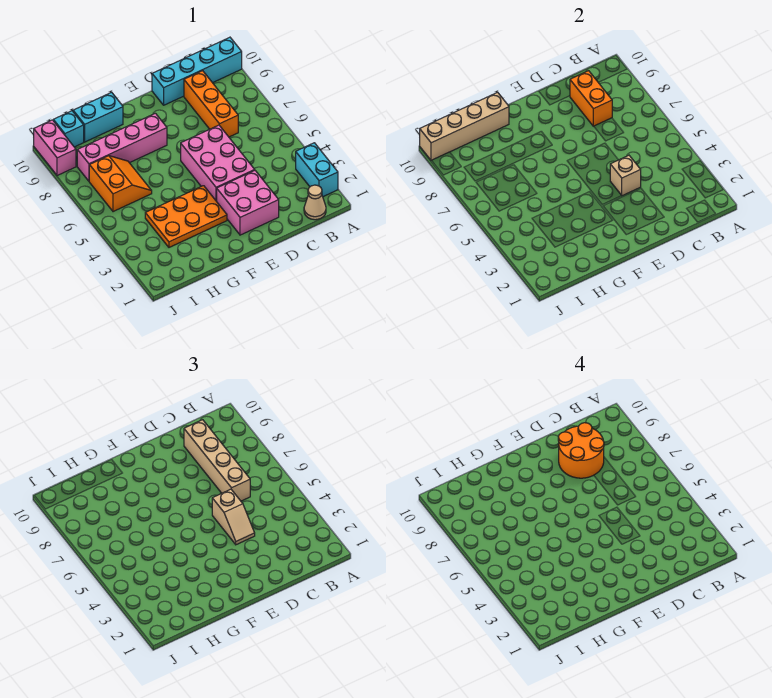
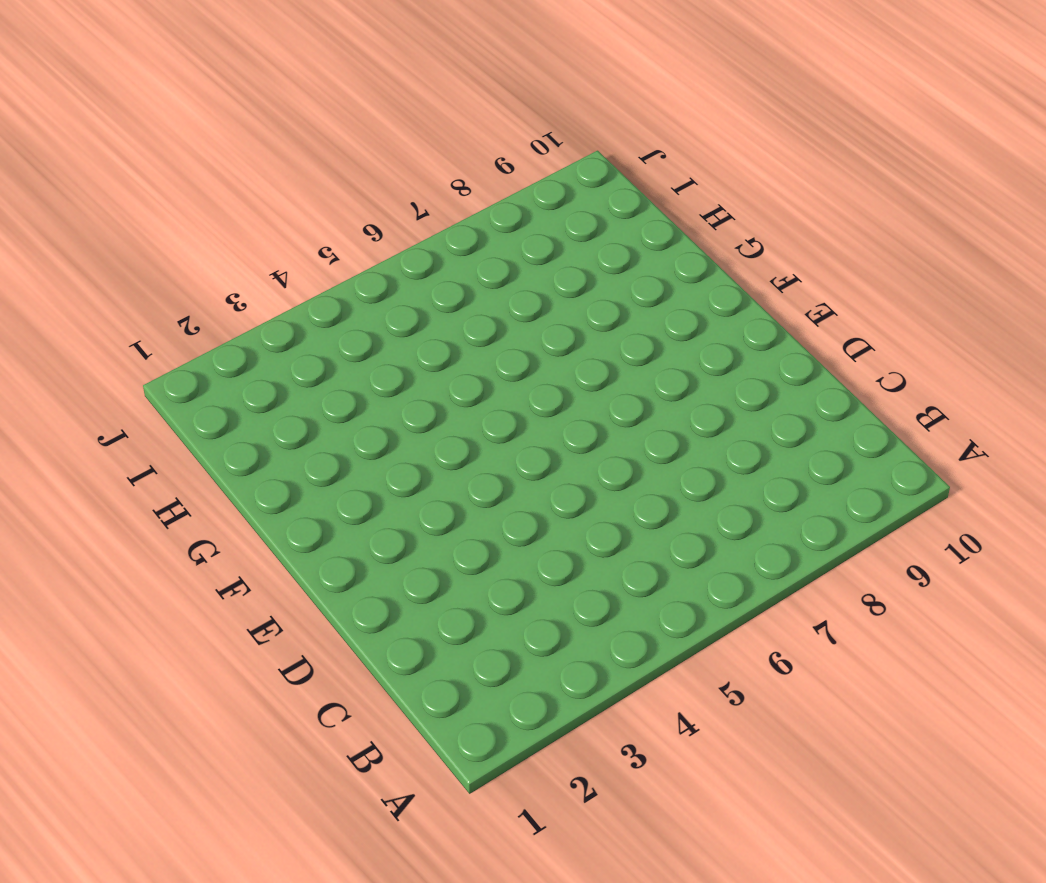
none -> cyan 1x2 brick [296,143,338,197]
none -> cyan 1x4 brick [152,37,242,105]
none -> tan 1x1 cone [304,185,326,220]

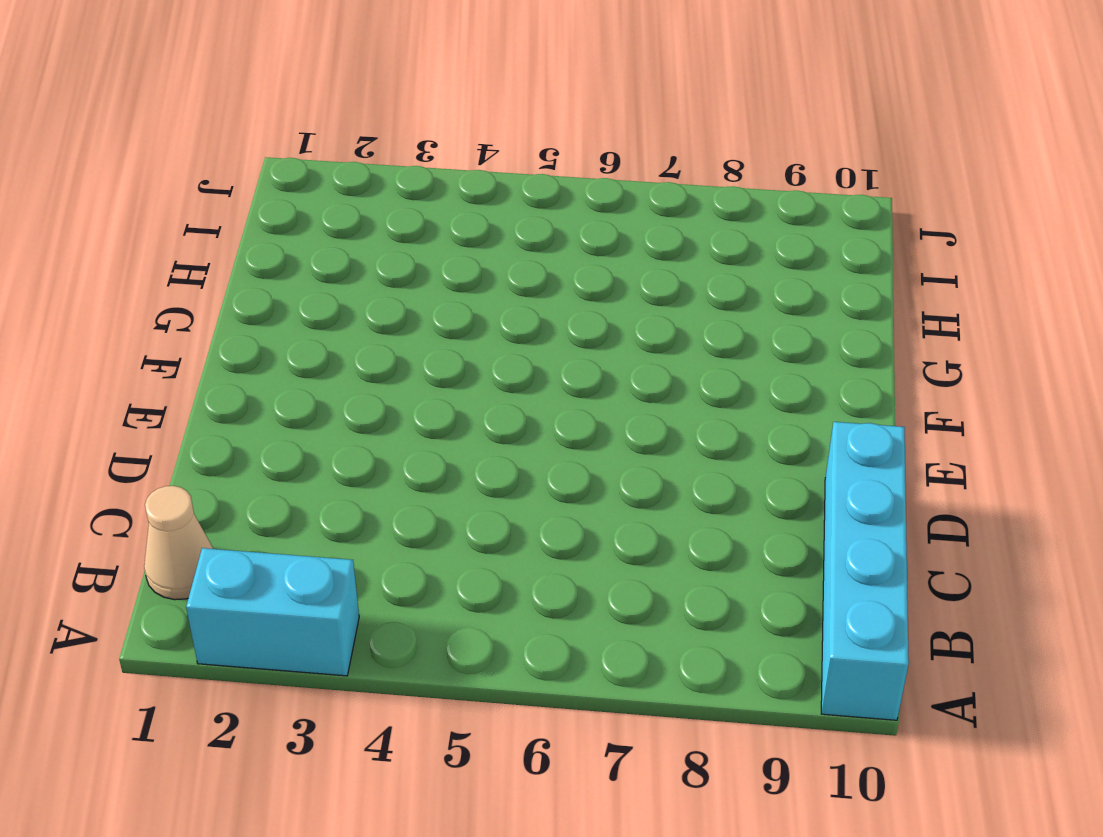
none -> orange 1x3 brick [184,71,238,137]
none -> pink 2x2 brick [217,171,279,235]
none -> pink 2x3 brick [181,125,255,201]

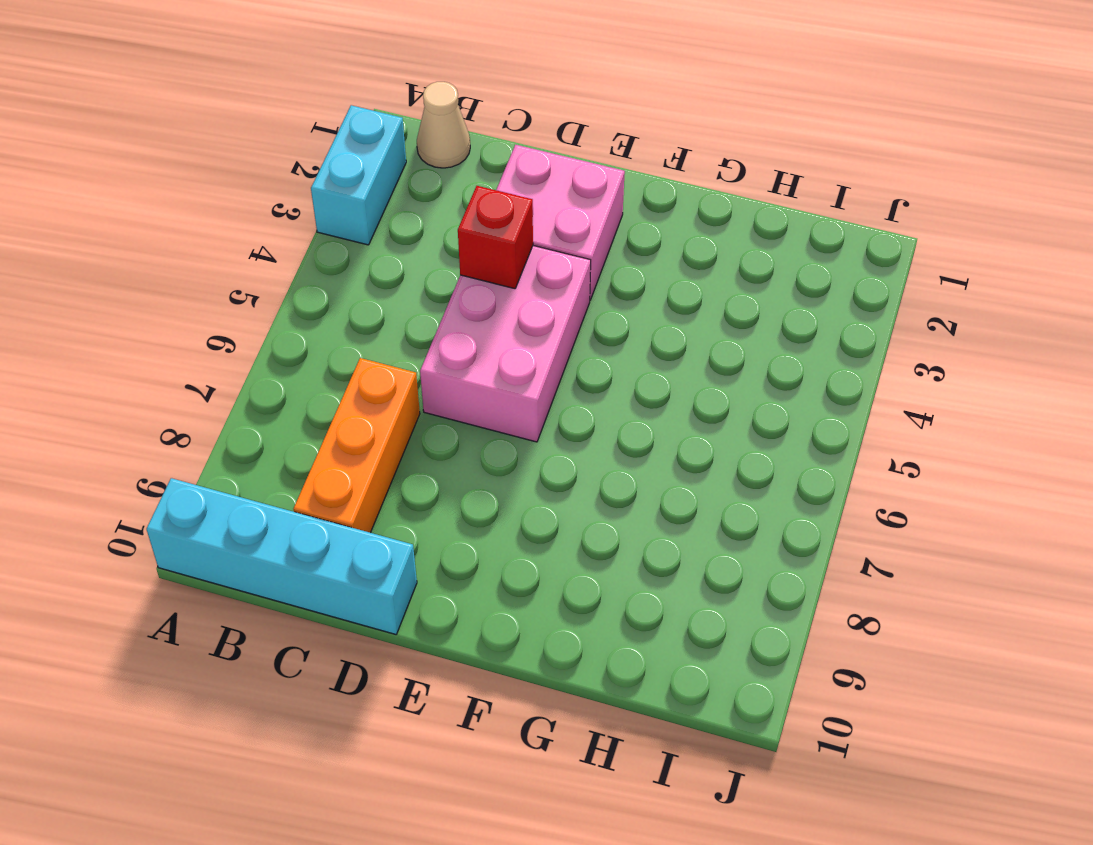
red 1x1 brick [458,186,533,289] -> tan 1x1 brick [610,155,641,196]
none -> orange 2x3 plate [145,186,227,247]
none -> pink 1x4 brick [77,113,167,181]
none -> cyan 1x2 brick [73,92,123,142]

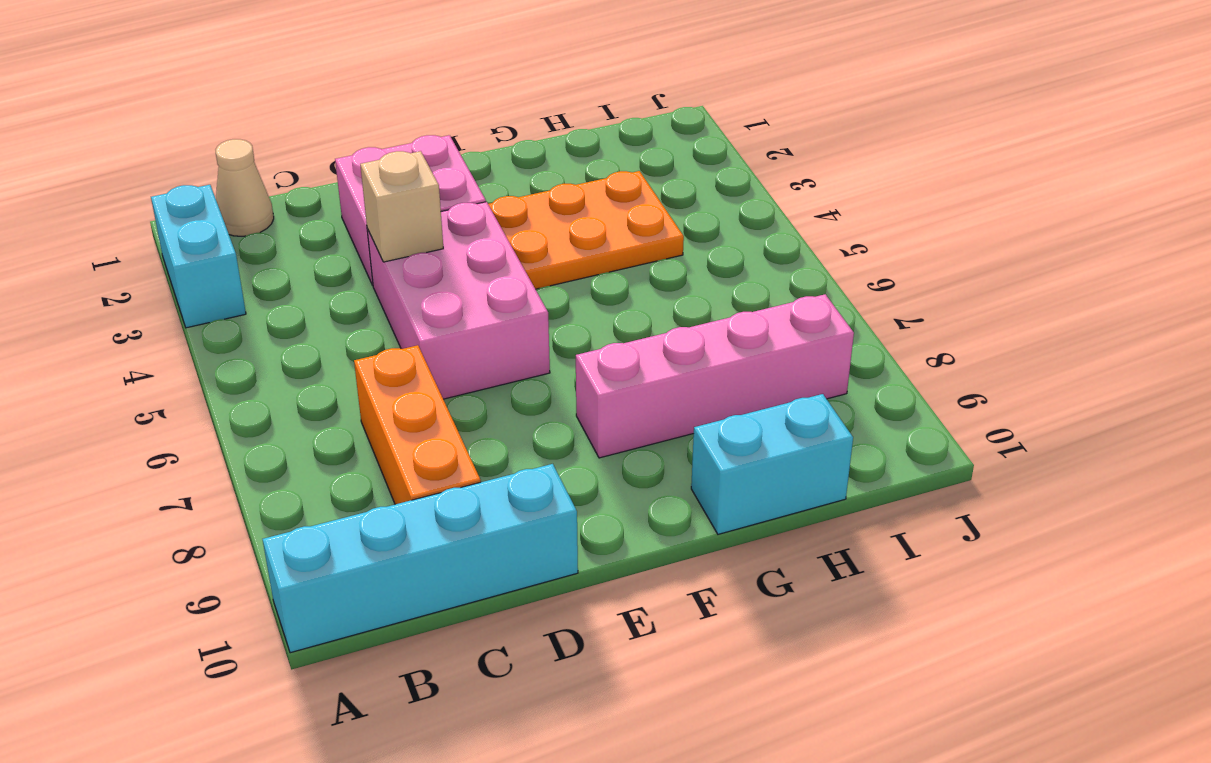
none -> orange 2x2 slope [89,156,152,212]
none -> cyan 1x1 brick [53,111,84,147]
none -> pink 1x2 brick [34,120,76,176]

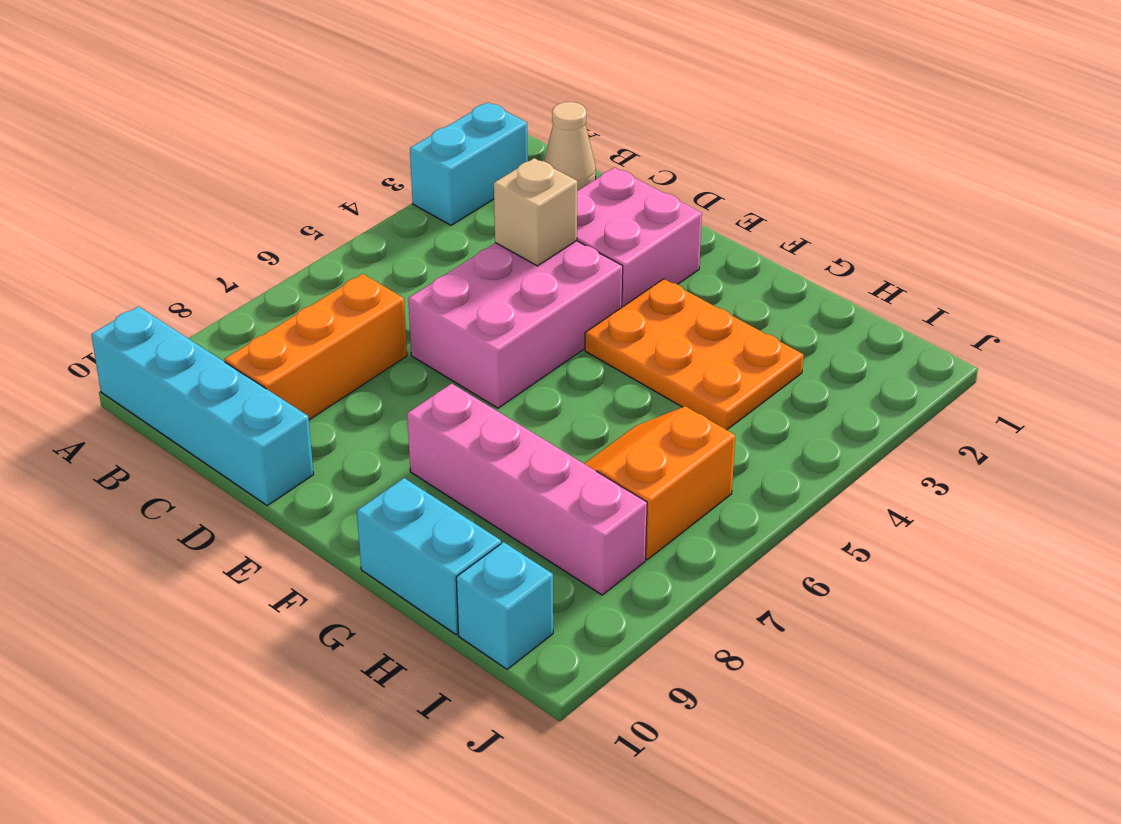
none -> pink 1x2 brick [34,120,76,176]
none -> orange 1x2 brick [570,71,612,126]
none -> tan 1x4 brick [420,92,509,160]

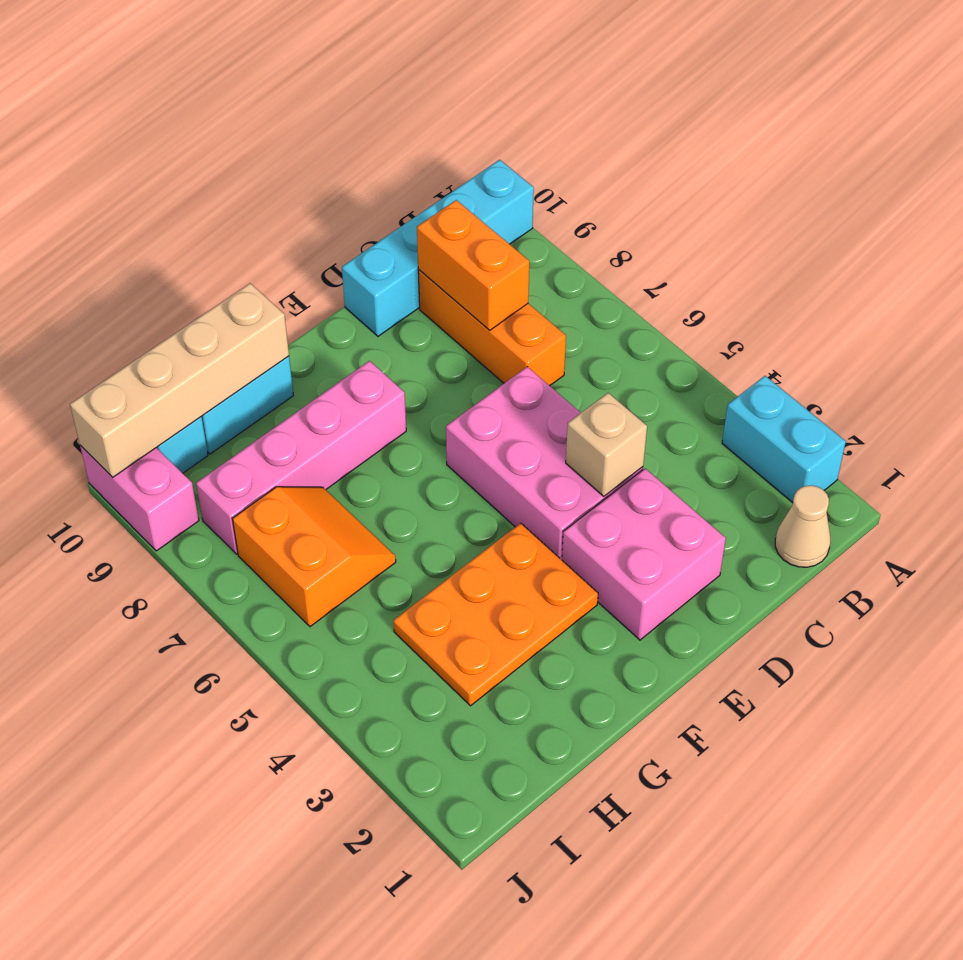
none -> tan 1x4 brick [184,420,250,501]
none -> tan 1x2 slope [212,489,255,545]
none -> orange 2x2 round brick [558,423,604,478]

